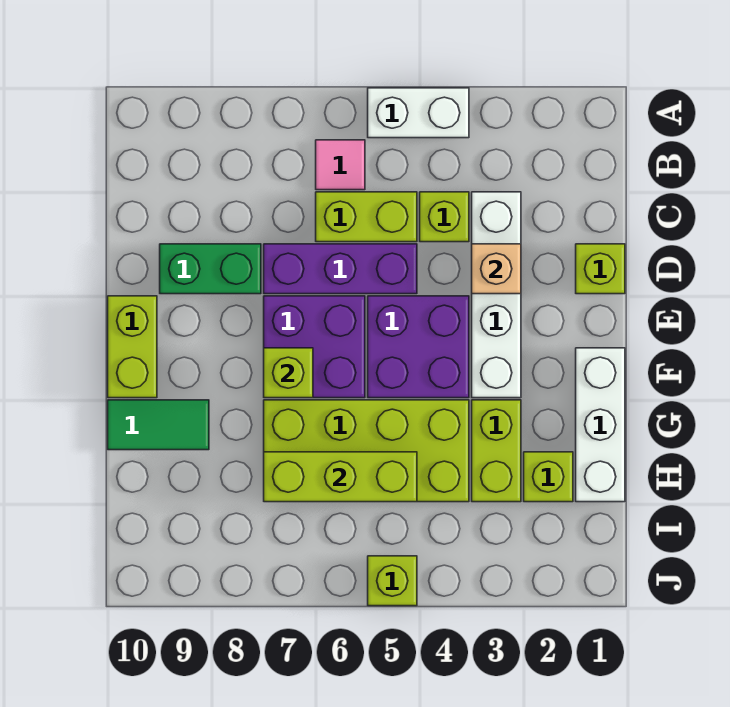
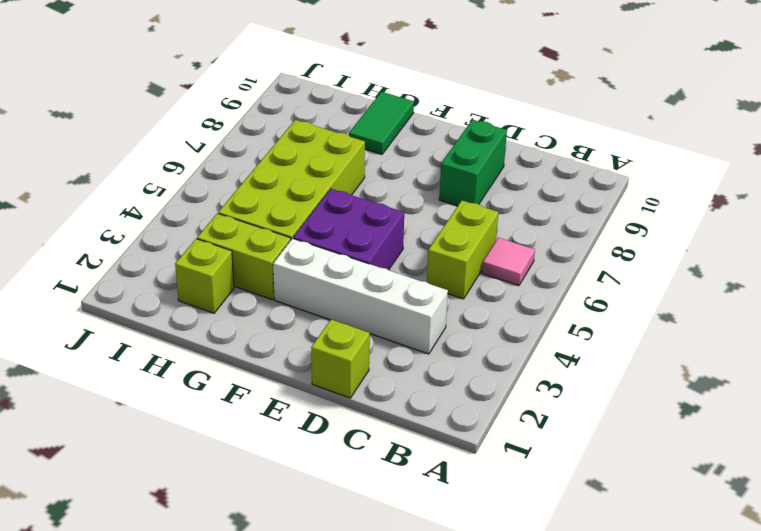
none -> white 1x2 brick [368,88,469,138]
none -> lime 1x1 brick [420,192,469,242]
none -> purple 1x3 brick [264,244,417,294]

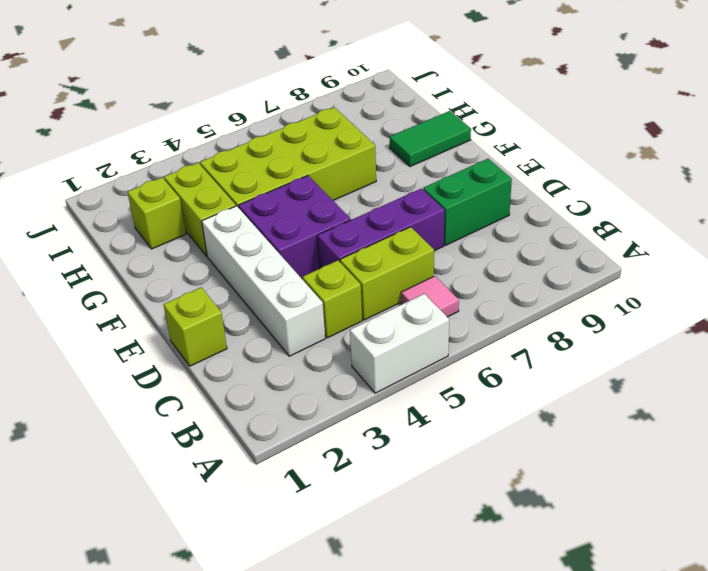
none -> purple 2x2 brick [264,296,365,398]
none -> lime 1x2 brick [108,296,157,398]
none -> white 1x3 brick [576,348,625,502]

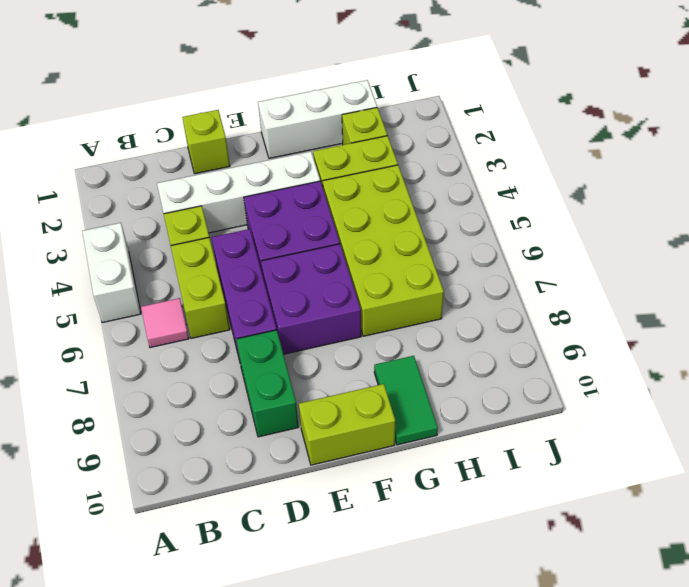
none -> lime 1x1 brick [368,556,417,606]
none -> tan 1x1 brick [472,244,521,294]
none -> lime 1x1 brick [264,348,313,398]

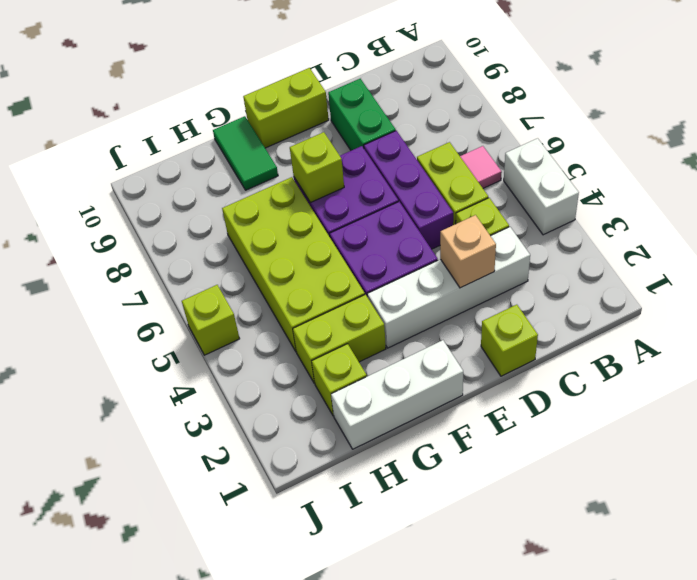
none -> lime 1x3 brick [264,452,417,502]

